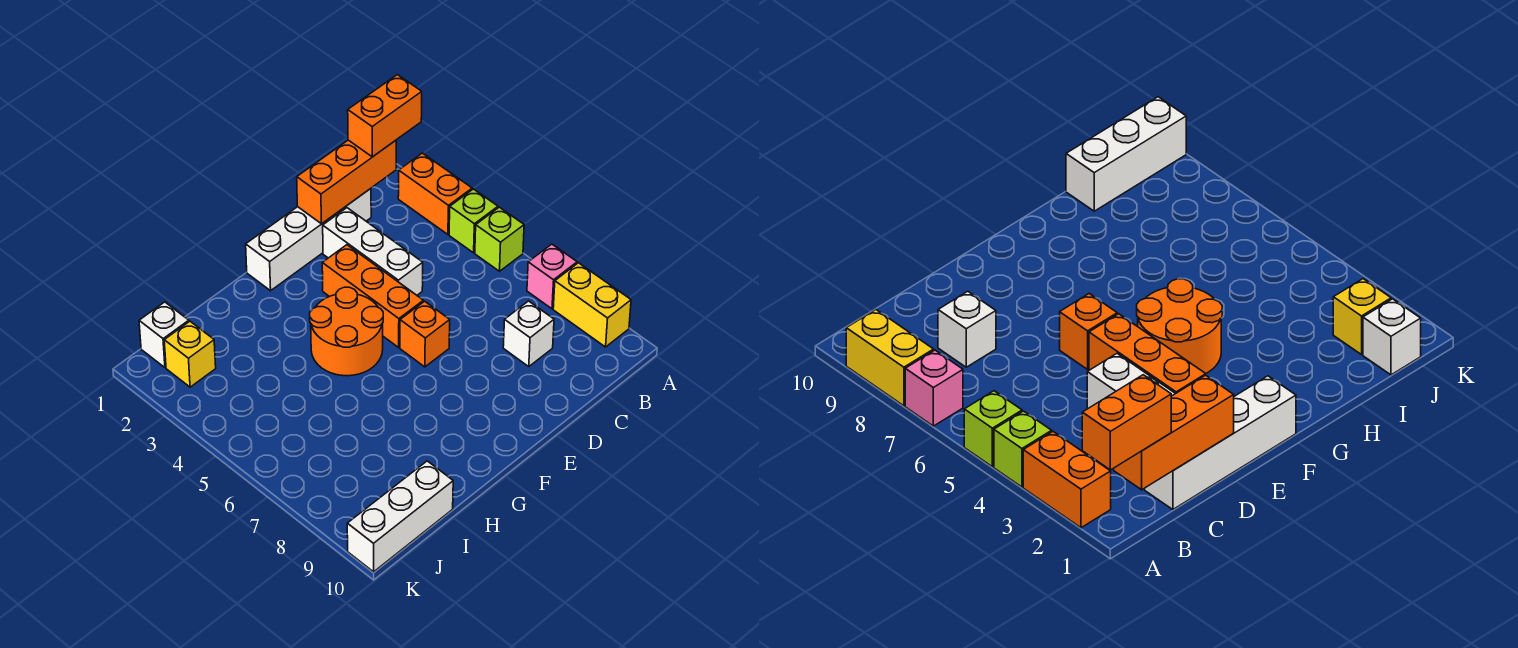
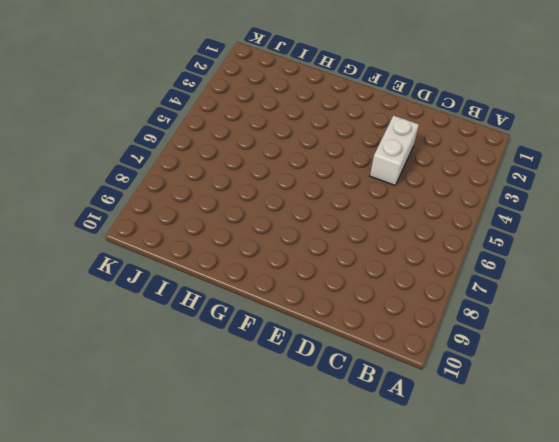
white 1x2 brick [370,115,419,185] -> white 1x3 brick [323,208,423,295]
none -> orange 1x2 brick [398,153,472,234]
none -> lime 1x1 brick [449,189,498,253]
none -> lime 1x1 brick [475,207,524,271]

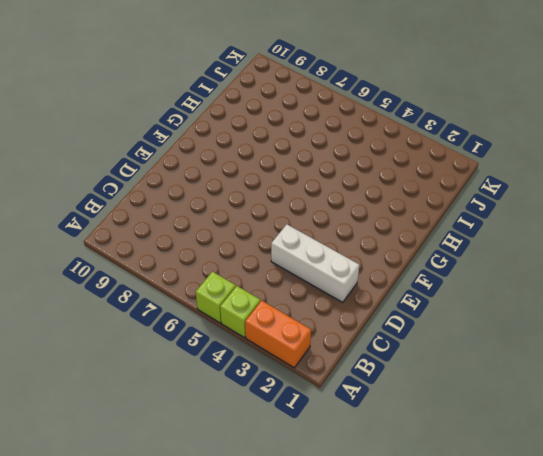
none -> pink 1x1 brick [527,244,577,309]
none -> yellow 1x2 brick [553,263,631,347]
none -> white 1x4 brick [246,189,371,291]

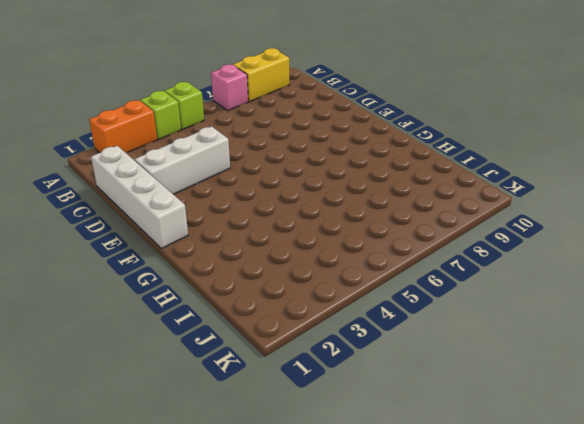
none -> white 1x1 brick [503,301,554,366]
none -> orange 1x3 brick [322,245,423,347]
none -> orange 1x1 brick [400,301,450,367]

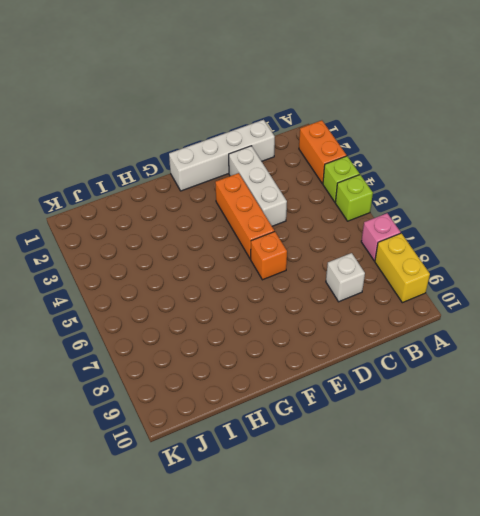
none -> orange 2x2 round brick [310,287,383,376]
none -> white 1x3 brick [347,461,453,572]
none -> white 1x1 brick [139,302,189,367]

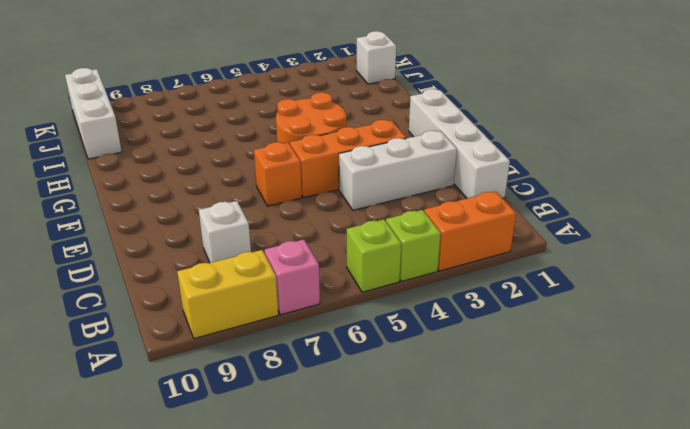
none -> yellow 1x1 brick [164,321,216,387]
none -> orange 1x3 brick [297,140,396,224]
none -> orange 1x2 brick [348,75,422,157]

